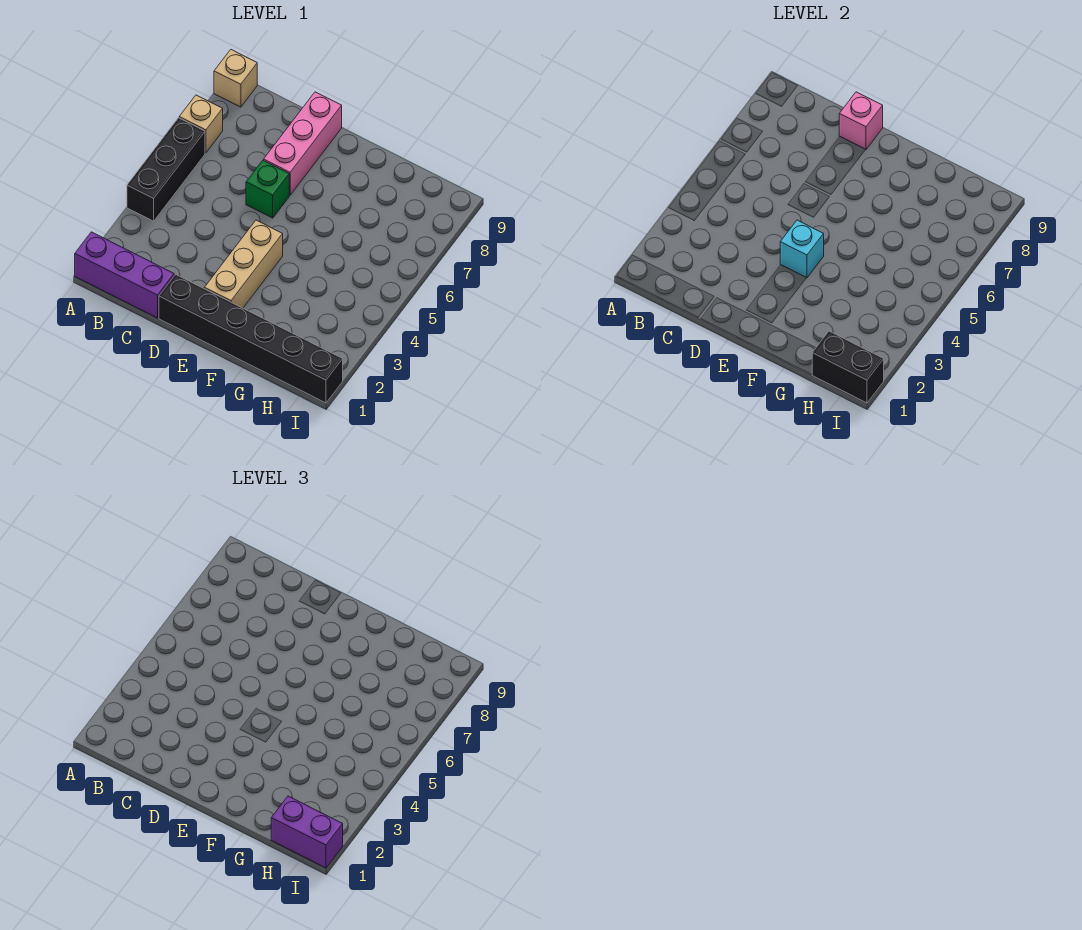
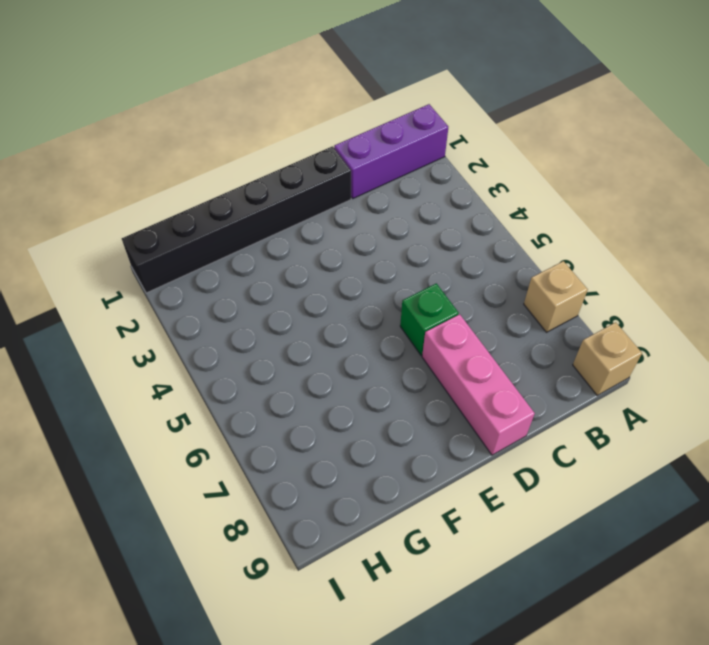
none -> black 1x3 brick [127,118,205,221]
none -> tan 1x3 brick [204,220,283,308]
none -> pink 1x1 brick [839,92,883,149]

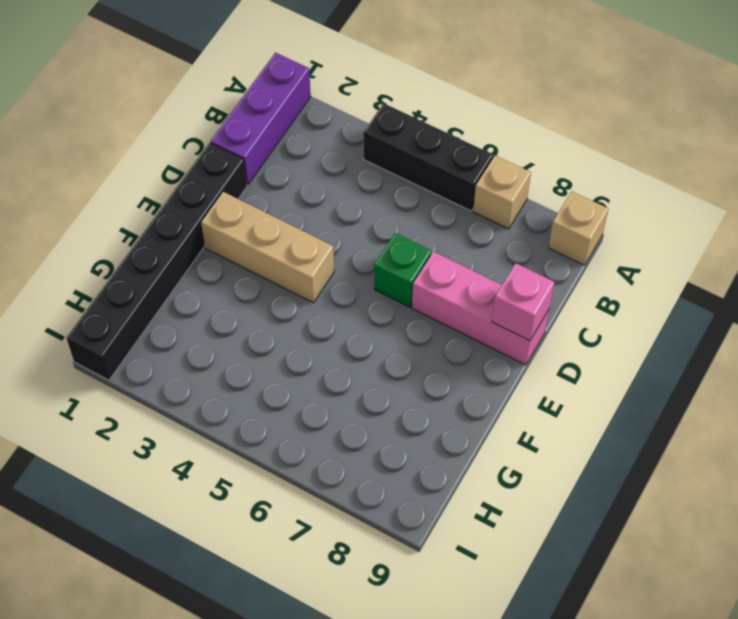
none -> cyan 1x1 brick [780,220,824,278]
none -> black 1x2 brick [812,331,884,403]
none -> purple 1x2 brick [271,796,343,868]

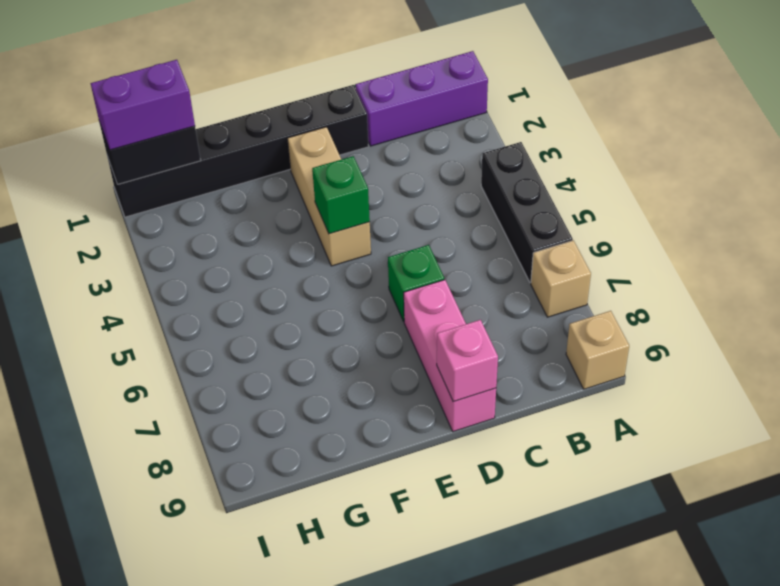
green 1x1 brick [312,156,370,234] -> cyan 1x1 brick [780,220,824,278]

